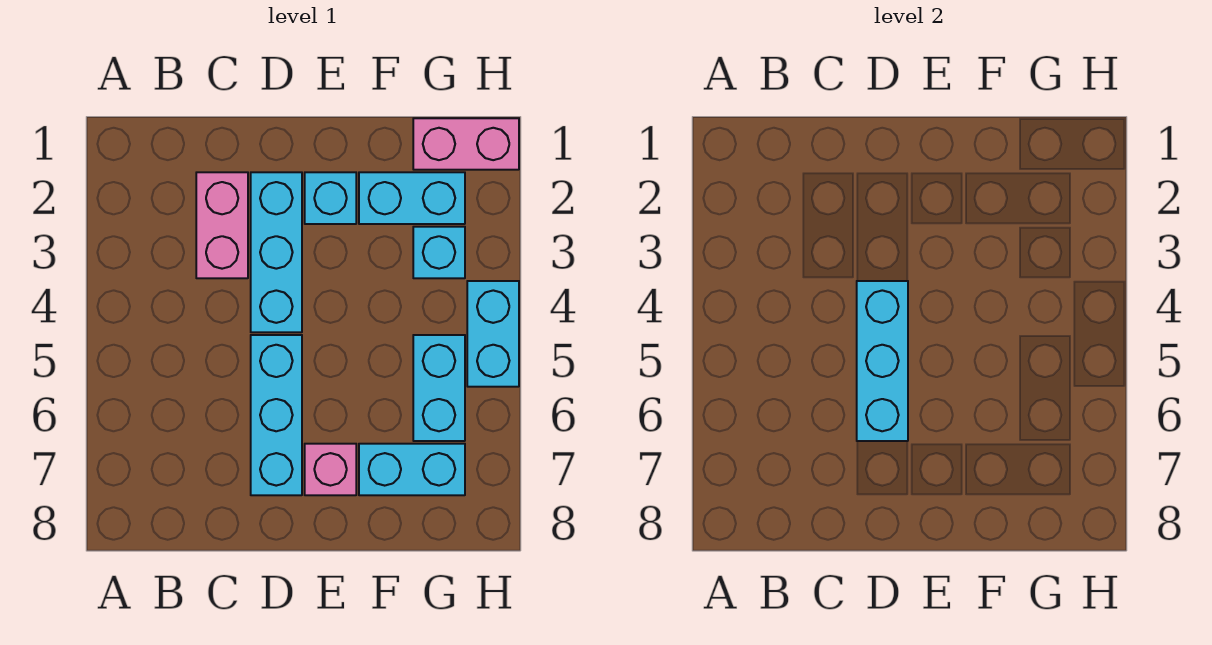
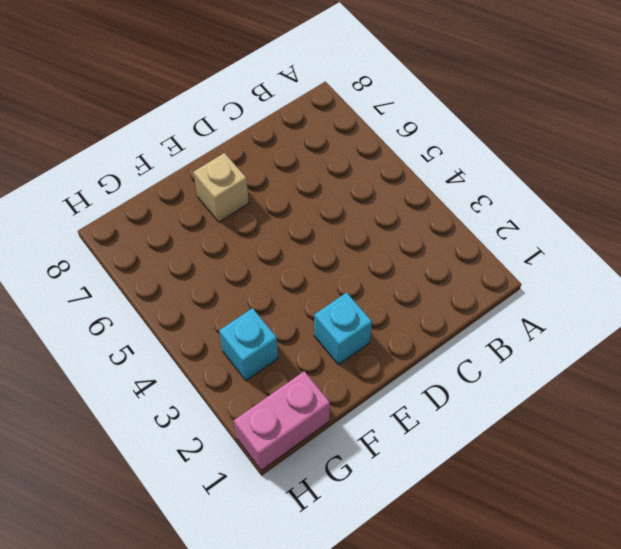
tan 1x1 brick [194,153,249,222] -> pink 1x1 brick [305,444,356,495]
none -> pink 1x2 brick [196,172,248,278]
none -> cyan 1x3 brick [251,172,302,332]
none -> cyan 1x3 brick [251,335,302,495]

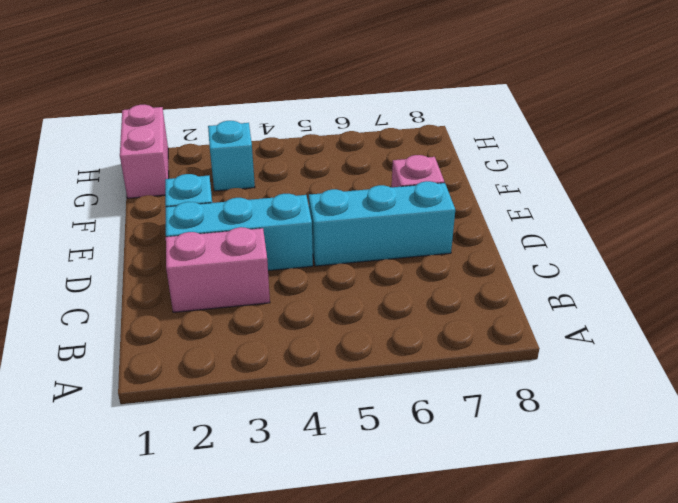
none -> cyan 1x2 brick [359,172,465,224]
none -> cyan 1x2 brick [359,444,465,495]
none -> cyan 1x2 brick [413,335,465,441]

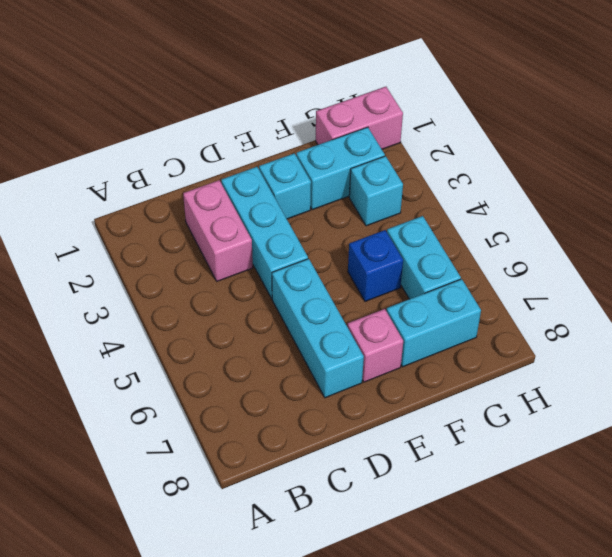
blue 1x1 brick [348,230,403,302] -> none
none -> cyan 1x2 brick [467,281,519,387]
none -> cyan 1x3 brick [857,281,908,441]

